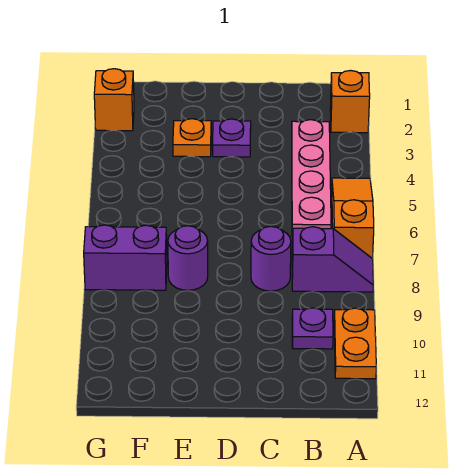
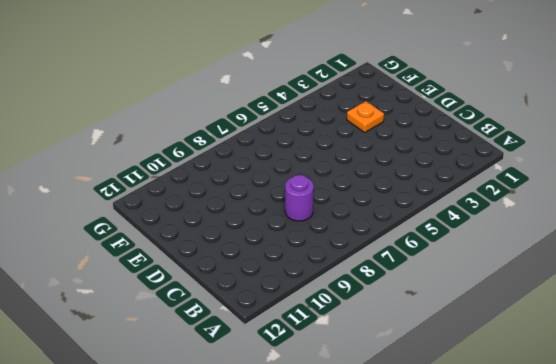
none -> orange 1x1 brick [330,71,370,133]
none -> orange 1x3 slope [332,178,374,259]
none -> purple 1x2 slope [292,227,373,292]

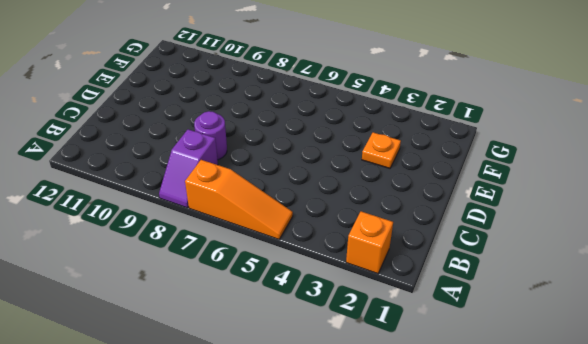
none -> orange 1x2 plate [334,308,376,379]
none -> pink 1x4 plate [292,120,331,236]
none -> purple 1x1 plate [292,308,333,349]

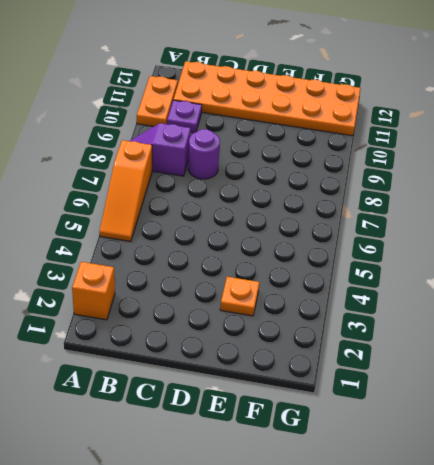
orange 2x6 plate [173,61,361,136] -> none
none -> pink 1x4 plate [292,120,331,236]
none -> purple 1x1 plate [213,119,251,157]
none -> purple 1x1 round brick [168,226,208,290]

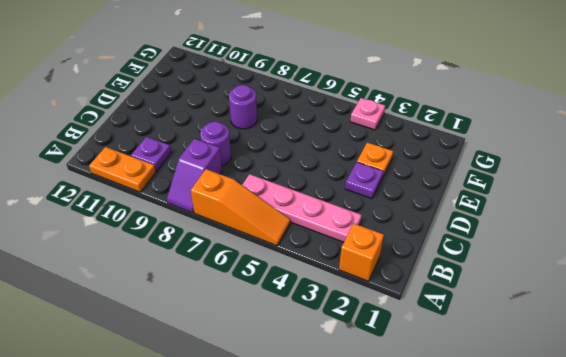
pink 1x1 plate [350,98,385,130] -> none
none -> purple 1x2 brick [84,225,167,290]
none -> orange 1x1 brick [94,69,134,131]

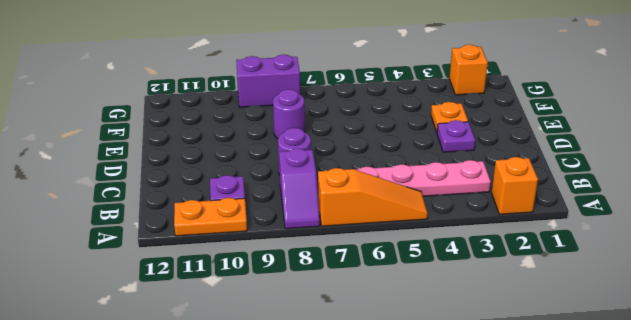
purple 1x2 brick [236,55,300,107] -> purple 1x2 brick turned to [84,225,167,290]

